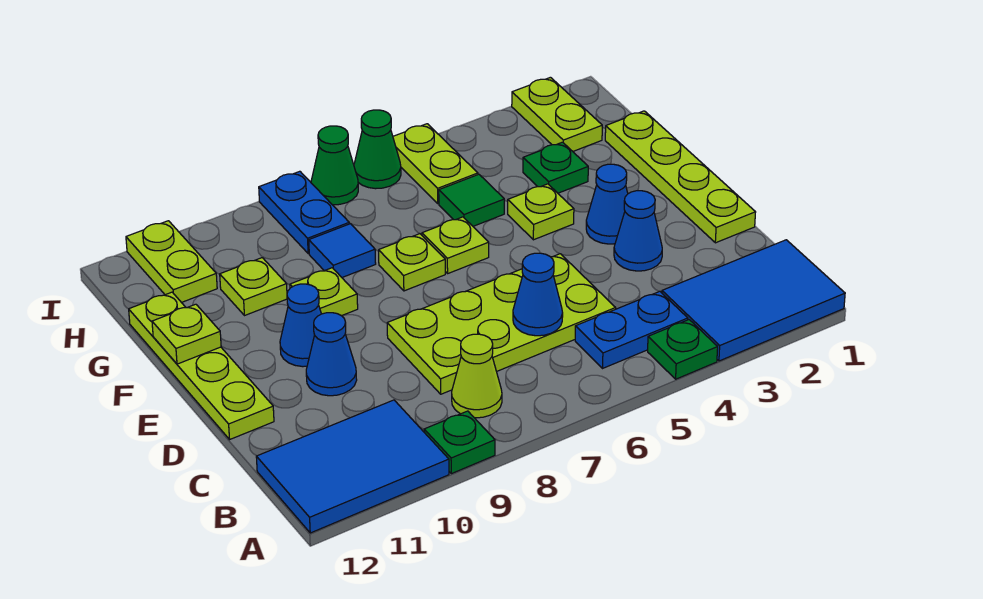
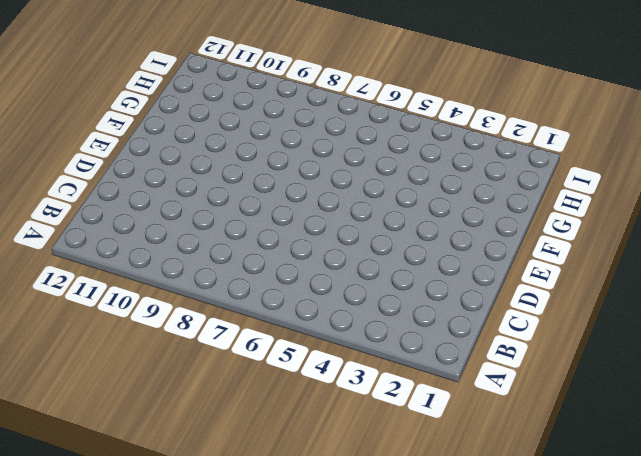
none -> blue 2x3 tile [662,240,845,361]
none -> green 1x1 plate [648,320,718,379]
none -> green 1x1 plate [424,411,495,474]

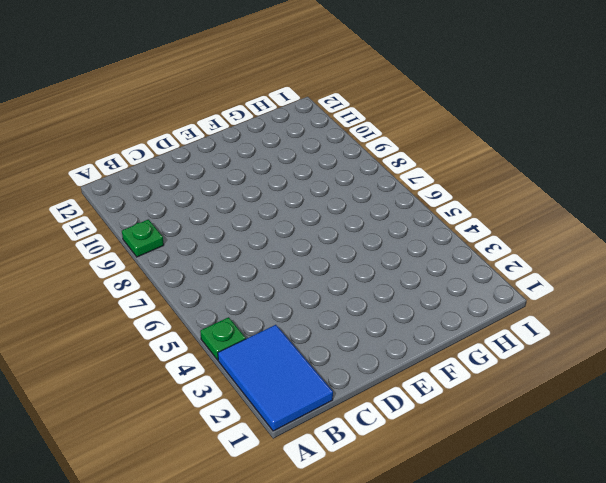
none -> blue 2x3 tile [256,400,449,533]
none -> blue 1x2 plate [575,291,688,368]
none -> lime 1x1 cone [452,334,502,418]

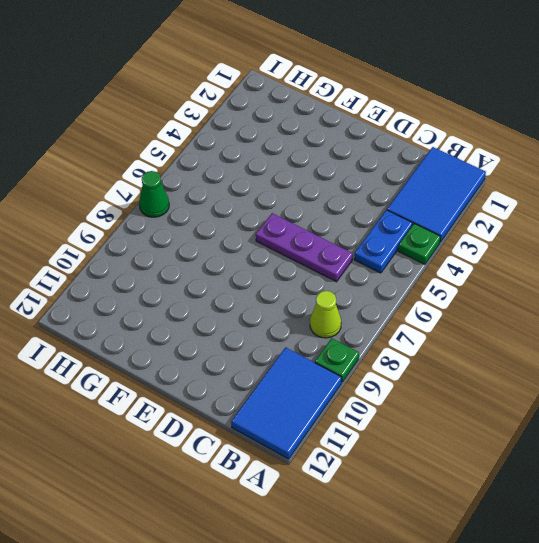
purple 1x3 plate [256,213,353,282] -> lime 2x4 plate [387,254,616,394]
none -> lime 1x4 plate [605,111,756,243]
none -> blue 1x1 cone [614,191,662,271]
none -> blue 1x1 cone [306,313,357,396]

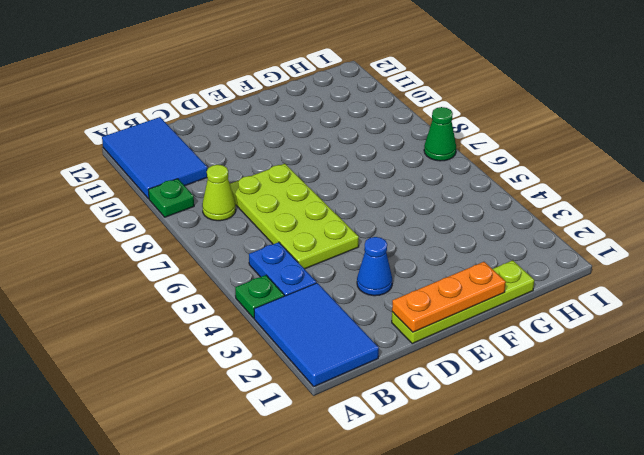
orange 1x3 plate [392,262,506,332] -> none
none -> blue 1x1 cone [306,313,357,396]
none -> lime 1x4 plate [129,292,274,439]
none -> blue 1x1 cone [586,164,628,244]

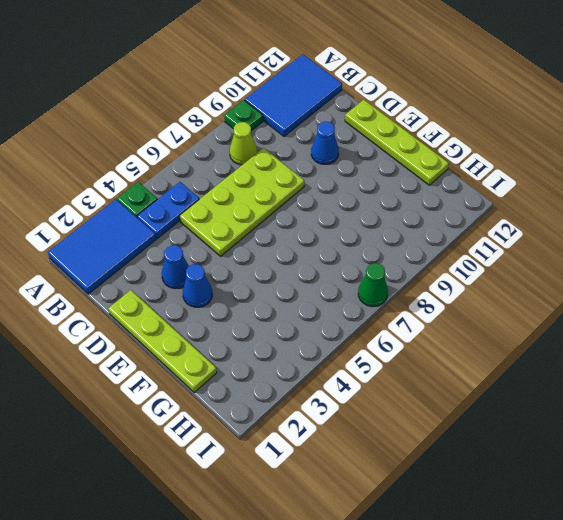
none -> blue 1x1 cone [280,284,321,367]
none -> lime 1x1 plate [508,184,574,240]
none -> lime 1x1 plate [422,217,489,273]

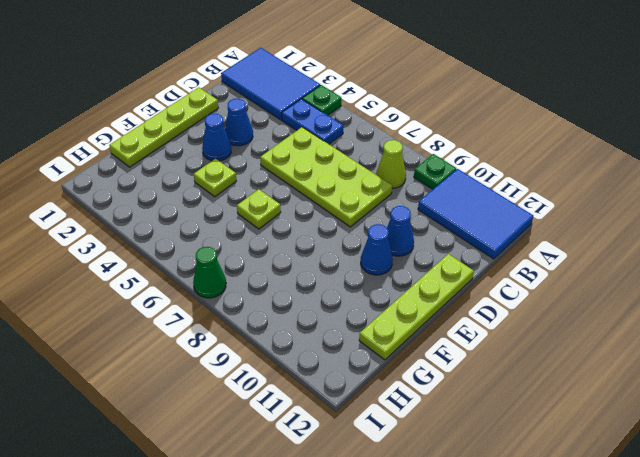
none -> lime 1x1 plate [379,234,445,291]
none -> lime 1x1 plate [290,268,358,316]
none -> green 1x1 plate [523,142,588,193]

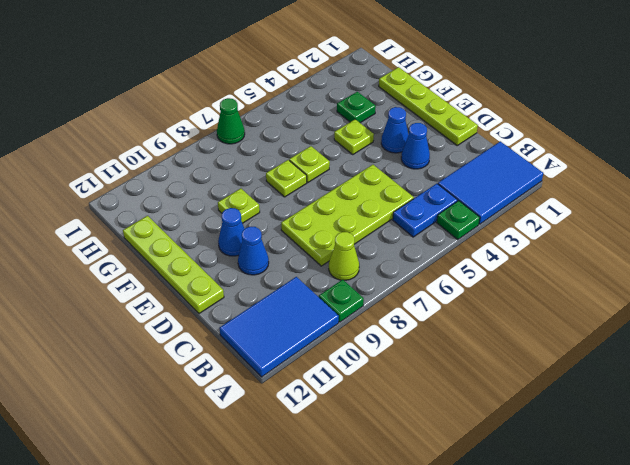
none -> green 1x1 tile [439,174,504,226]
none -> blue 1x1 tile [309,224,376,277]
none -> lime 1x1 plate [220,258,287,316]

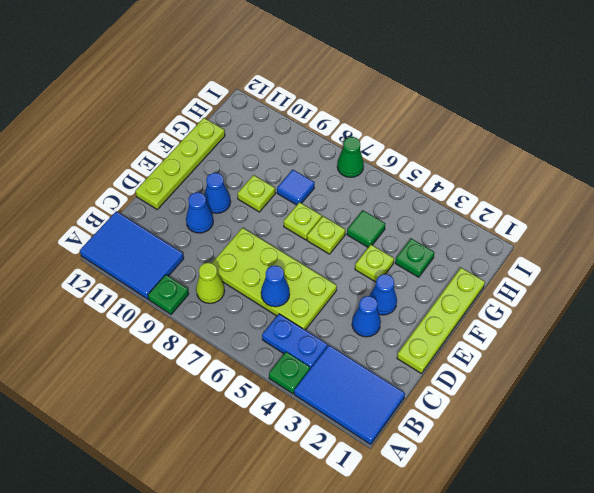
none -> lime 1x1 plate [220,258,287,316]
none -> lime 1x2 plate [512,77,602,151]
none -> lime 1x2 plate [393,124,478,203]

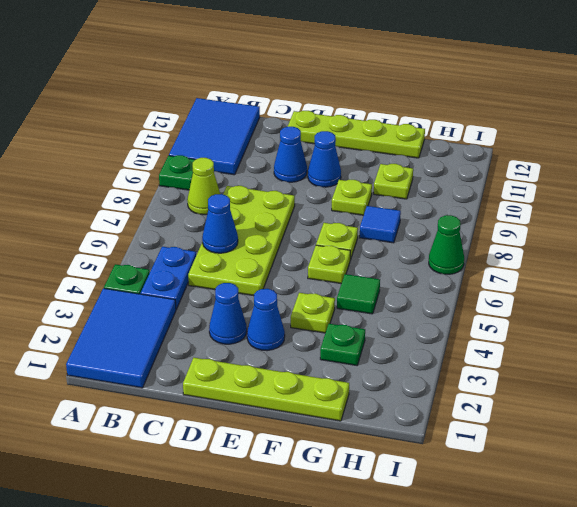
none -> lime 1x2 plate [512,77,602,151]
none -> lime 1x2 plate [393,124,478,203]
none -> blue 1x2 plate [259,171,349,254]

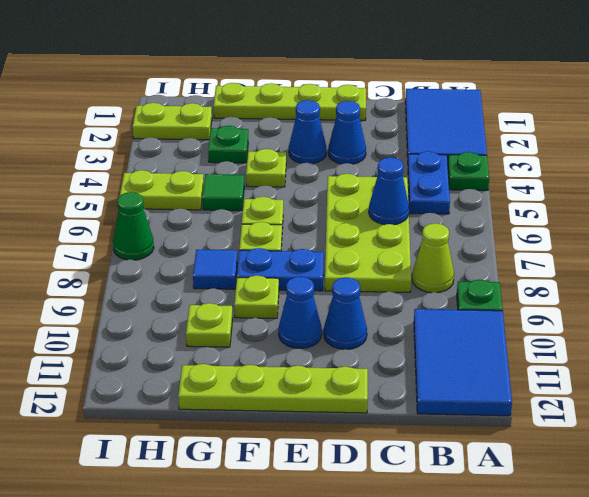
blue 1x2 plate [237,248,324,291] -> blue 1x2 plate moved to [259,171,349,254]
none -> lime 1x2 plate [126,221,217,303]
none -> green 1x1 cone [354,110,401,189]
none -> lime 1x1 plate [152,304,221,364]

